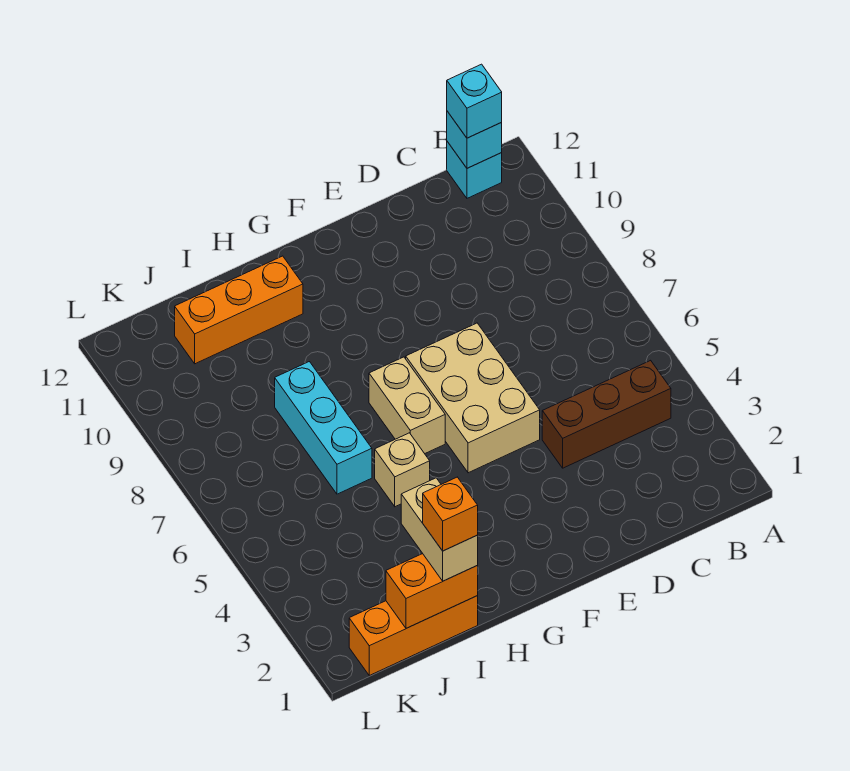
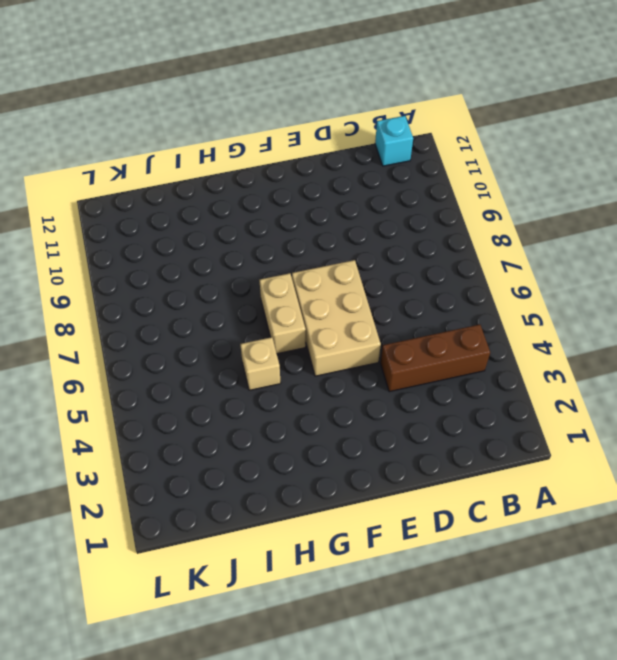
none -> orange 1x3 brick [175,256,303,364]
none -> orange 1x3 brick [349,596,478,675]
none -> cyan 1x3 brick [275,362,372,494]

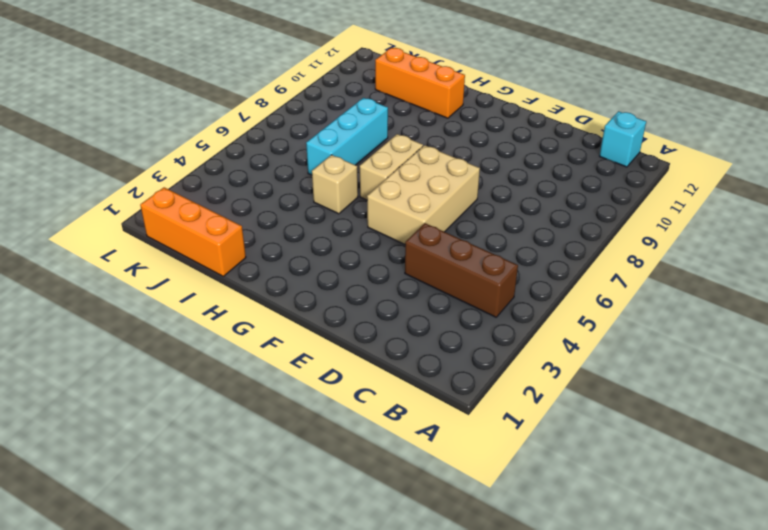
none -> cyan 1x1 brick [447,111,502,168]
none -> orange 1x2 brick [386,554,478,628]
none -> cyan 1x1 brick [447,64,502,138]

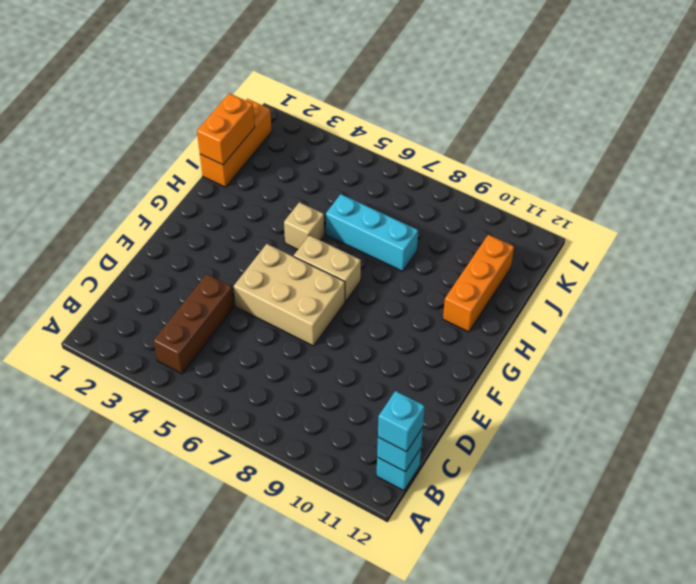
none -> tan 1x2 brick [401,478,478,581]
none -> orange 1x1 brick [423,477,478,551]

